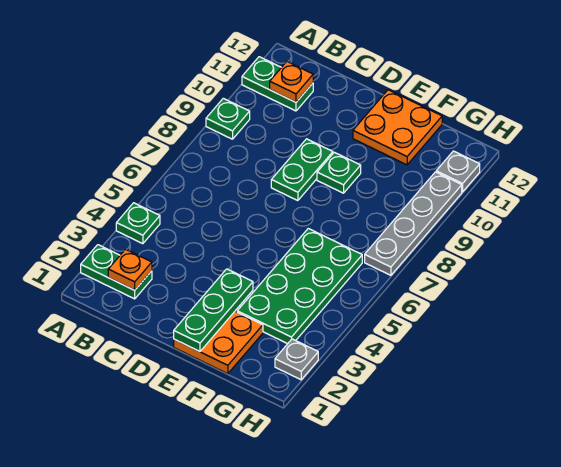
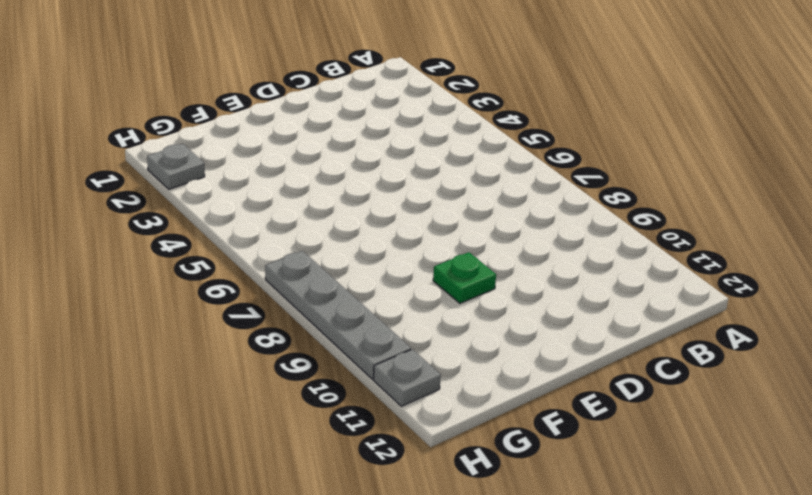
none -> green 1x2 plate [81,245,152,299]
none -> green 1x1 plate [116,203,160,244]
none -> green 1x1 plate [206,98,250,139]

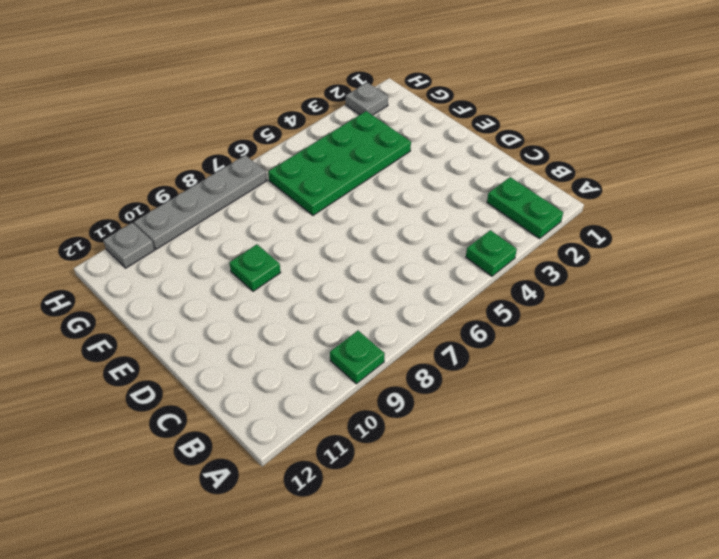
none -> green 1x2 plate [242,57,313,111]
none -> green 1x2 plate [271,139,333,201]
none -> orange 2x2 plate [174,311,263,374]

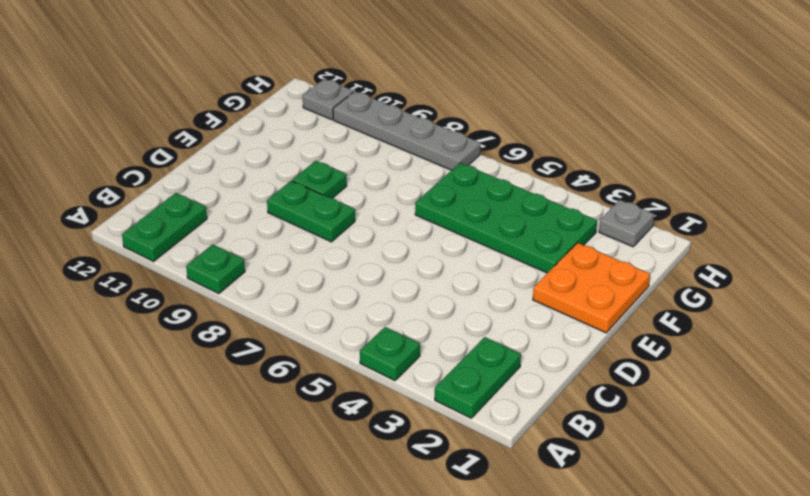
none -> orange 2x2 plate [353,90,442,165]
none -> orange 1x1 plate [108,249,152,290]
none -> orange 1x1 plate [270,62,313,102]

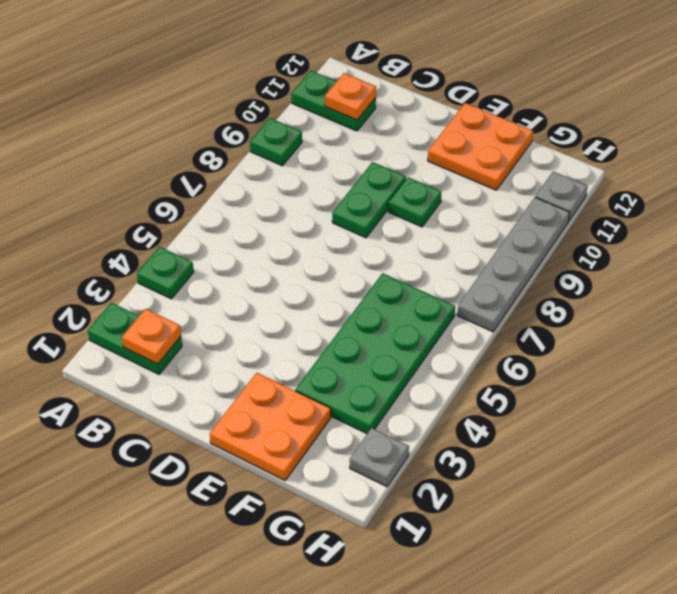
none -> green 1x3 plate [174,269,253,352]

